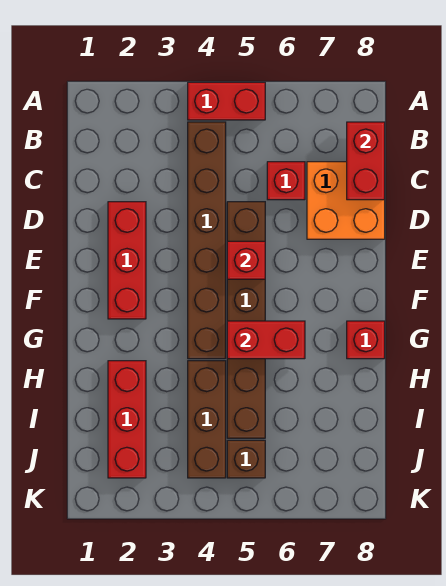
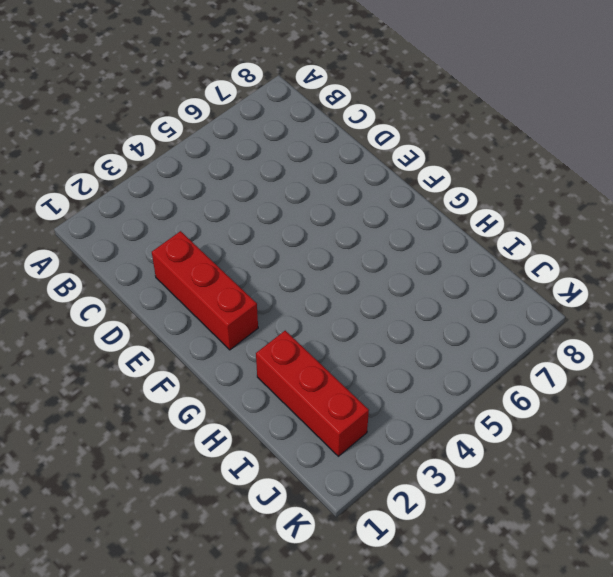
none -> red 1x2 brick [188,82,265,120]
none -> brown 1x6 brick [188,122,226,359]
none -> red 1x1 brick [267,162,305,200]

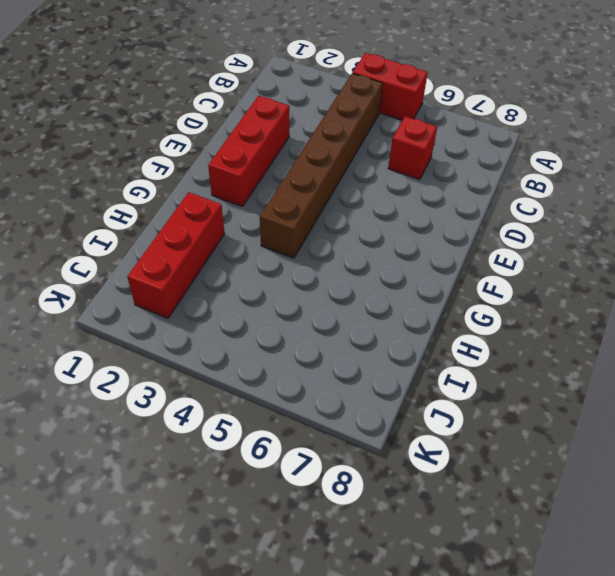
none -> orange 2x2 brick [307,162,385,239]
none -> brown 1x6 brick [227,202,265,438]
none -> red 1x1 brick [347,321,385,359]

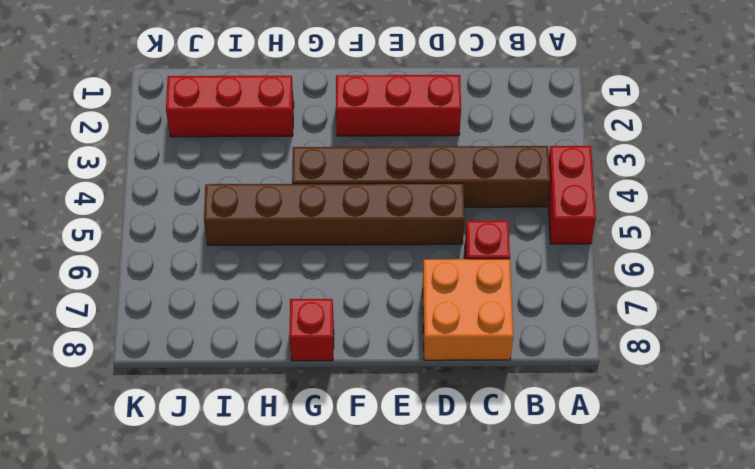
none -> brown 1x3 brick [188,361,226,478]
none -> brown 1x1 brick [227,440,265,478]
none -> red 1x2 brick [347,122,385,200]

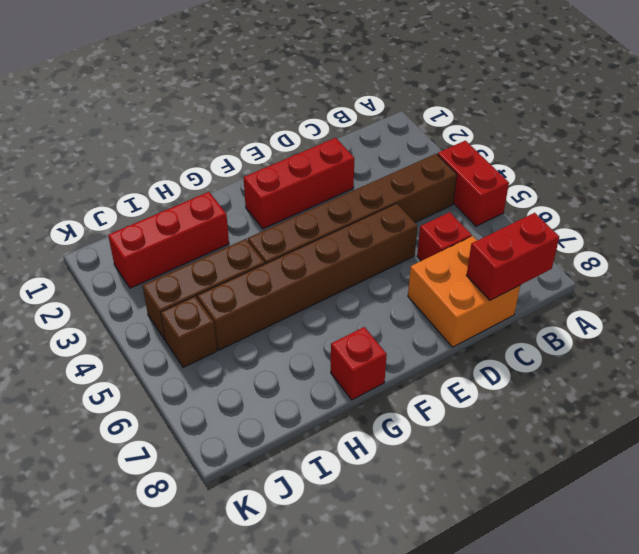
none -> red 1x1 brick [227,241,265,279]
none -> red 1x2 brick [227,321,305,359]

